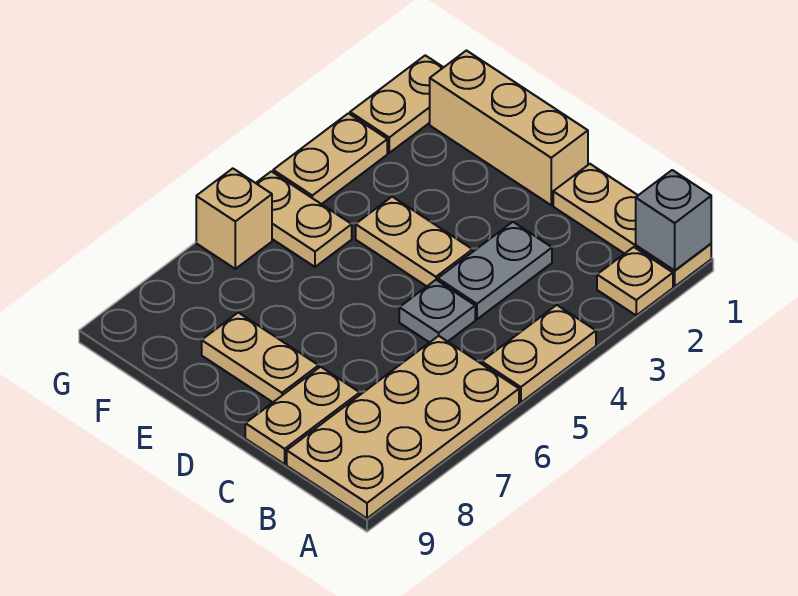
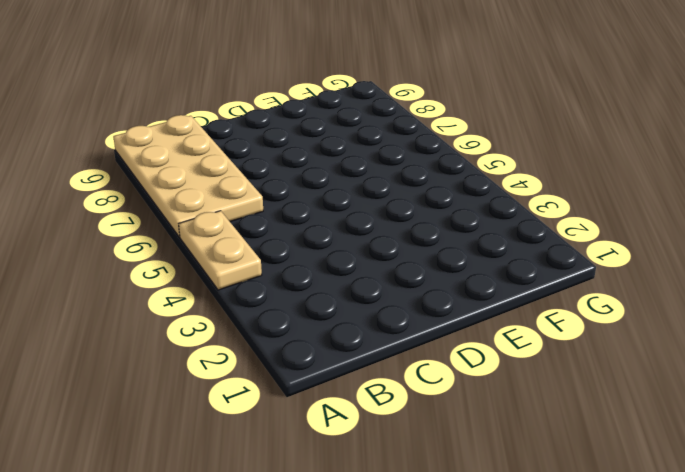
none -> tan 1x3 plate [553,164,711,286]
none -> tan 1x1 plate [597,247,673,315]
none -> grey 1x2 plate [438,222,552,319]

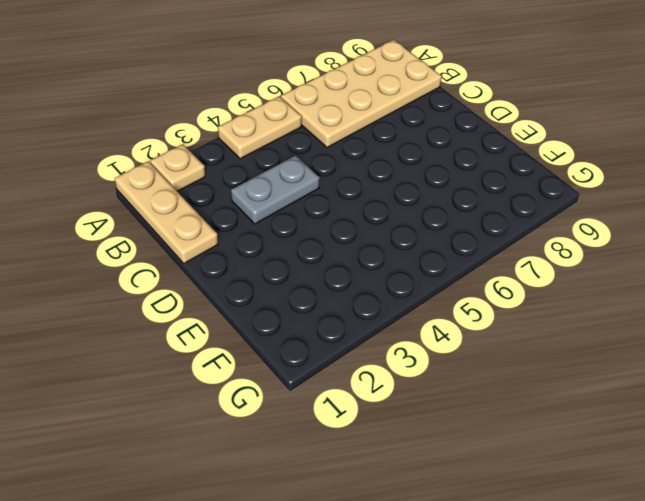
none -> grey 1x1 plate [399,280,475,343]
none -> tan 1x2 plate [245,367,360,464]
none -> tan 1x3 brick [430,51,588,205]

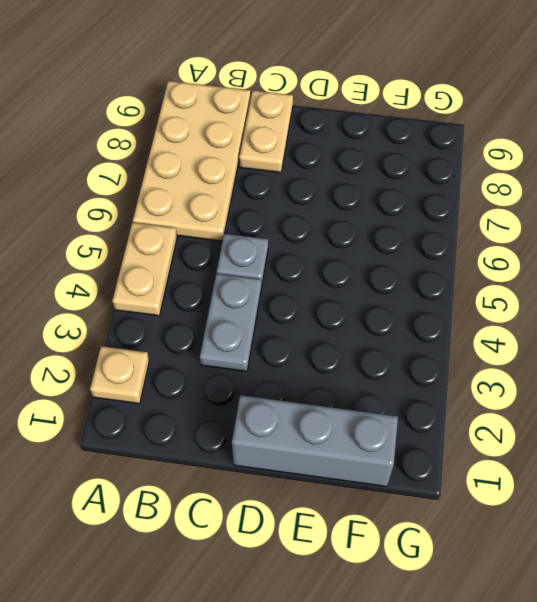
grey 1x3 brick [232,395,398,486] -> tan 1x3 brick [430,51,588,205]
none -> tan 1x3 plate [553,164,711,286]
none -> tan 1x2 plate [356,197,472,286]
none -> tan 1x2 plate [202,313,319,402]

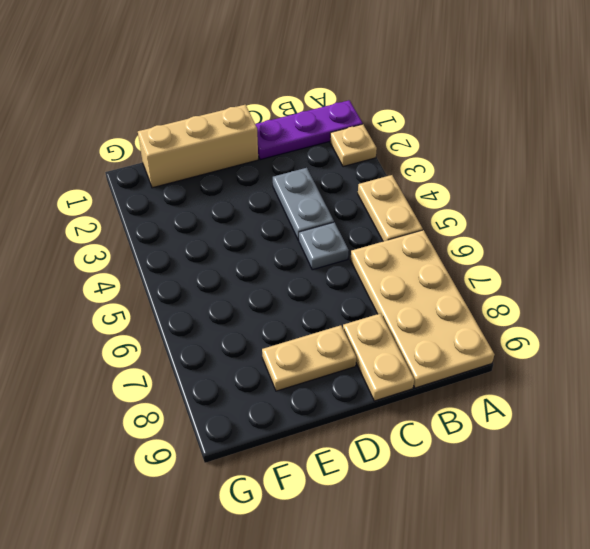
purple 1x3 plate [255,100,362,160] -> tan 1x3 plate [553,164,711,286]
none -> tan 1x2 plate [356,197,472,286]
none -> tan 1x2 plate [256,171,352,267]
none -> tan 1x2 plate [350,55,444,153]

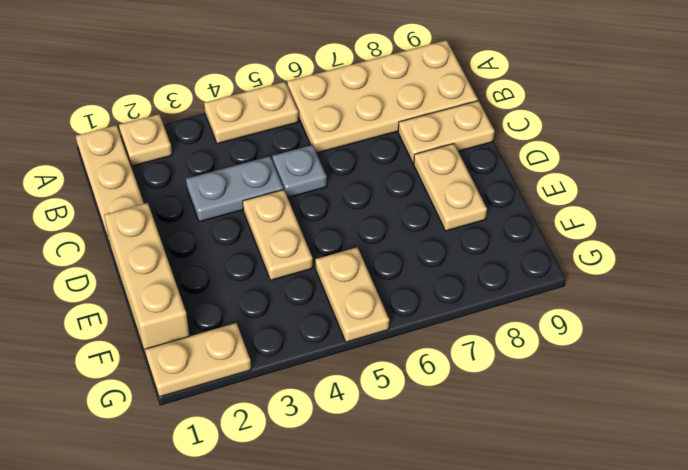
none -> tan 1x2 plate [273,113,387,204]
none -> tan 1x1 brick [196,168,272,269]
none -> grey 1x1 brick [636,170,711,270]

